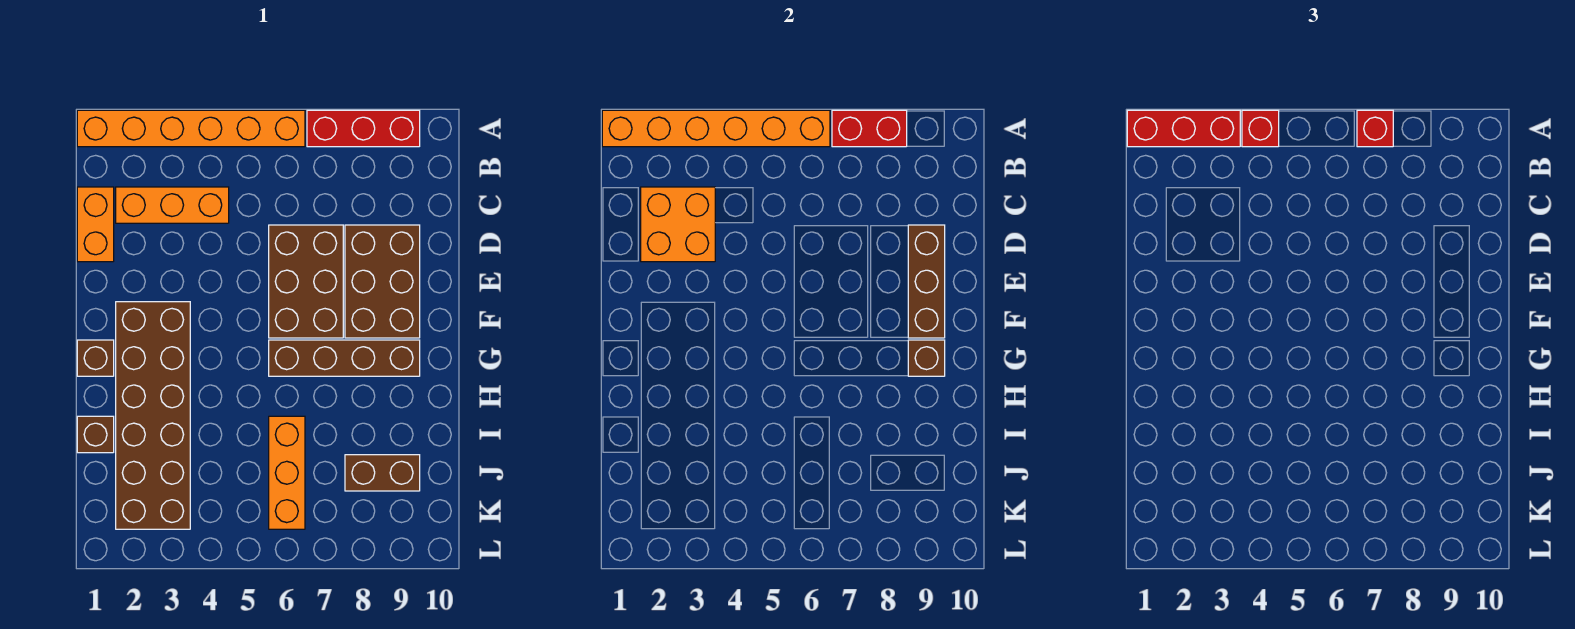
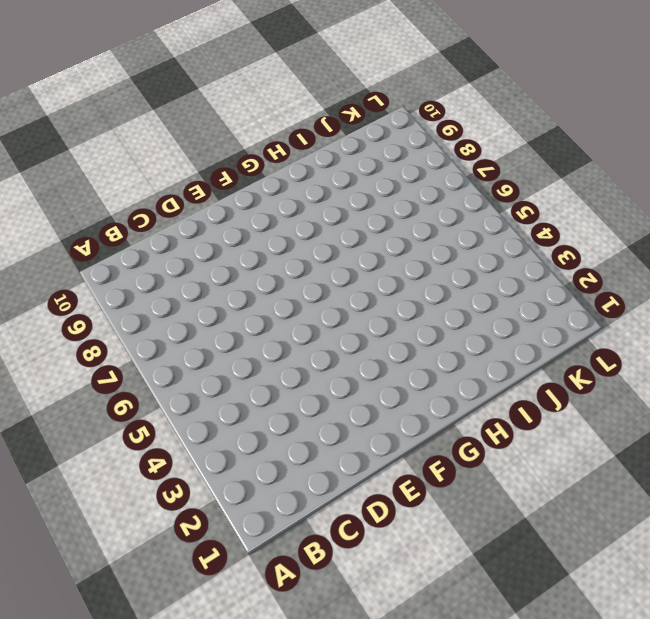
none -> orange 1x6 brick [77,110,305,147]
none -> red 1x3 brick [307,110,420,147]
none -> orange 1x2 brick [77,187,114,262]

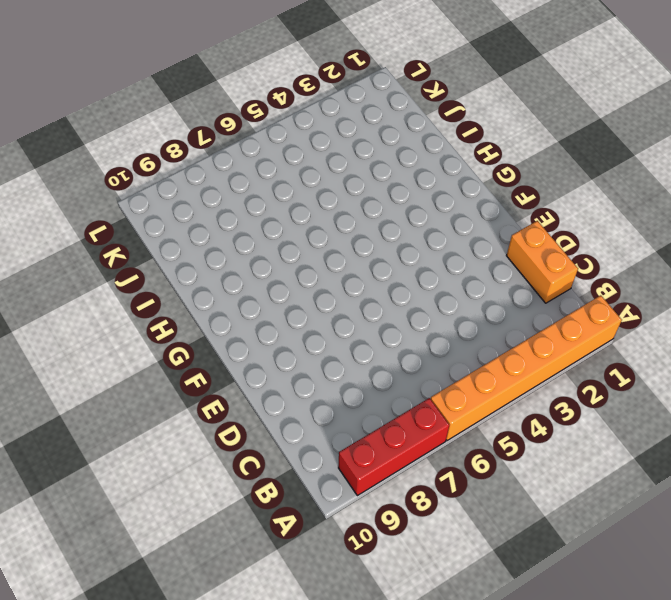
none -> orange 1x3 brick [116,187,229,223]
none -> brown 2x3 brick [269,225,343,338]
none -> brown 2x3 brick [345,225,420,338]

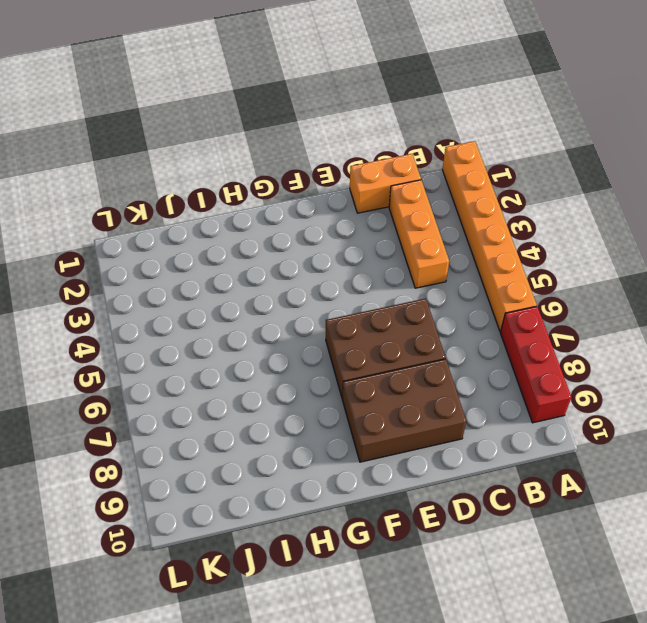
none -> brown 2x6 brick [116,302,190,529]
none -> brown 1x1 brick [77,340,114,376]
none -> brown 1x4 brick [269,340,420,376]

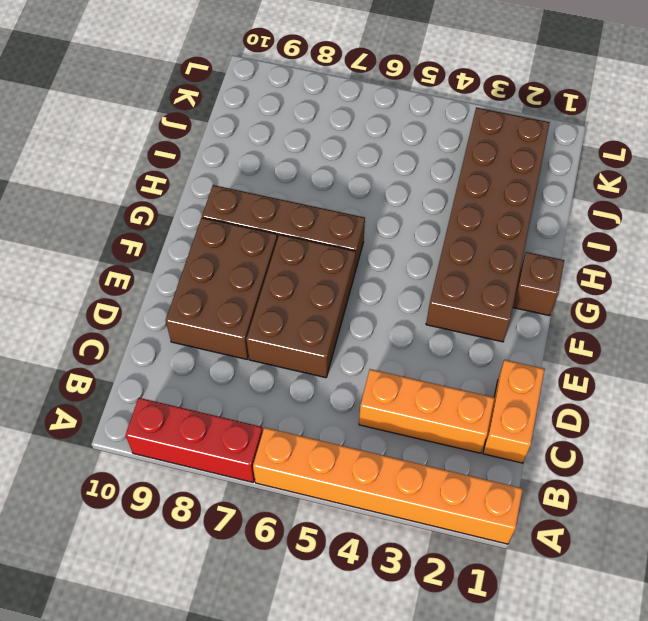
none -> brown 1x1 brick [77,416,114,453]
none -> orange 1x3 brick [269,416,305,529]
none -> brown 1x2 brick [345,455,420,491]

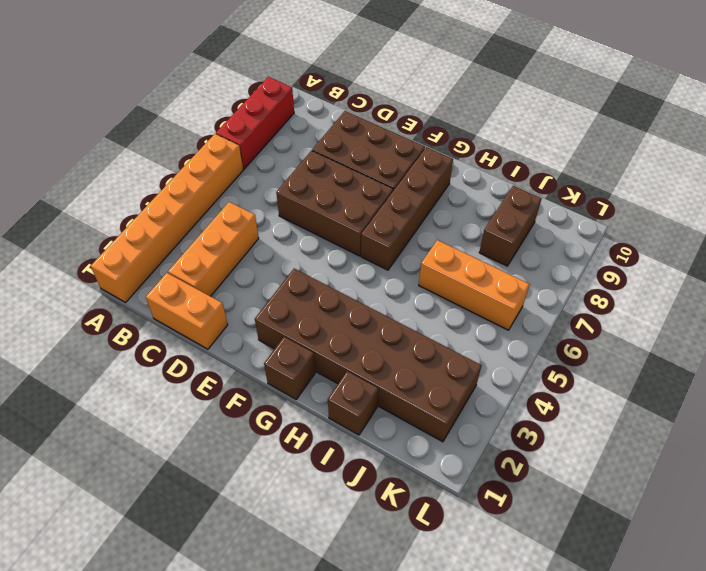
none -> orange 1x6 brick [602,110,830,147]
none -> red 1x2 brick [832,110,907,147]
none -> orange 2x2 brick [641,187,715,262]

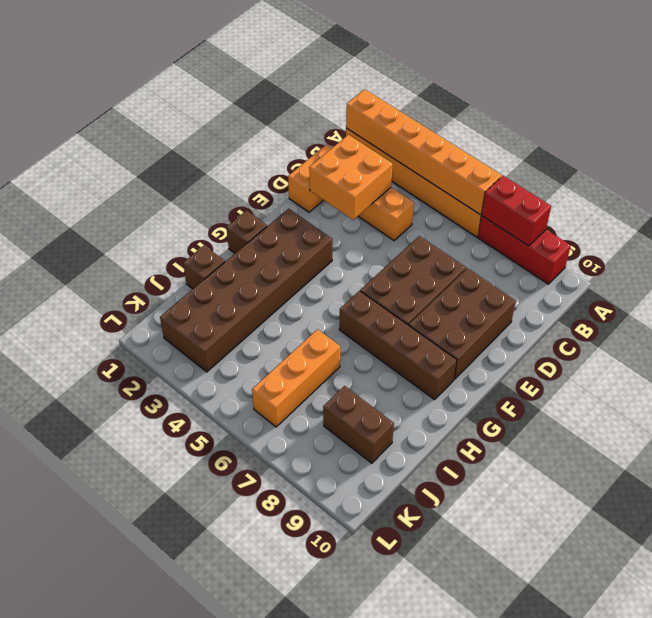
none -> brown 1x3 brick [908,225,945,338]
none -> brown 1x1 brick [908,340,945,376]
none -> red 1x3 brick [1127,110,1240,147]

